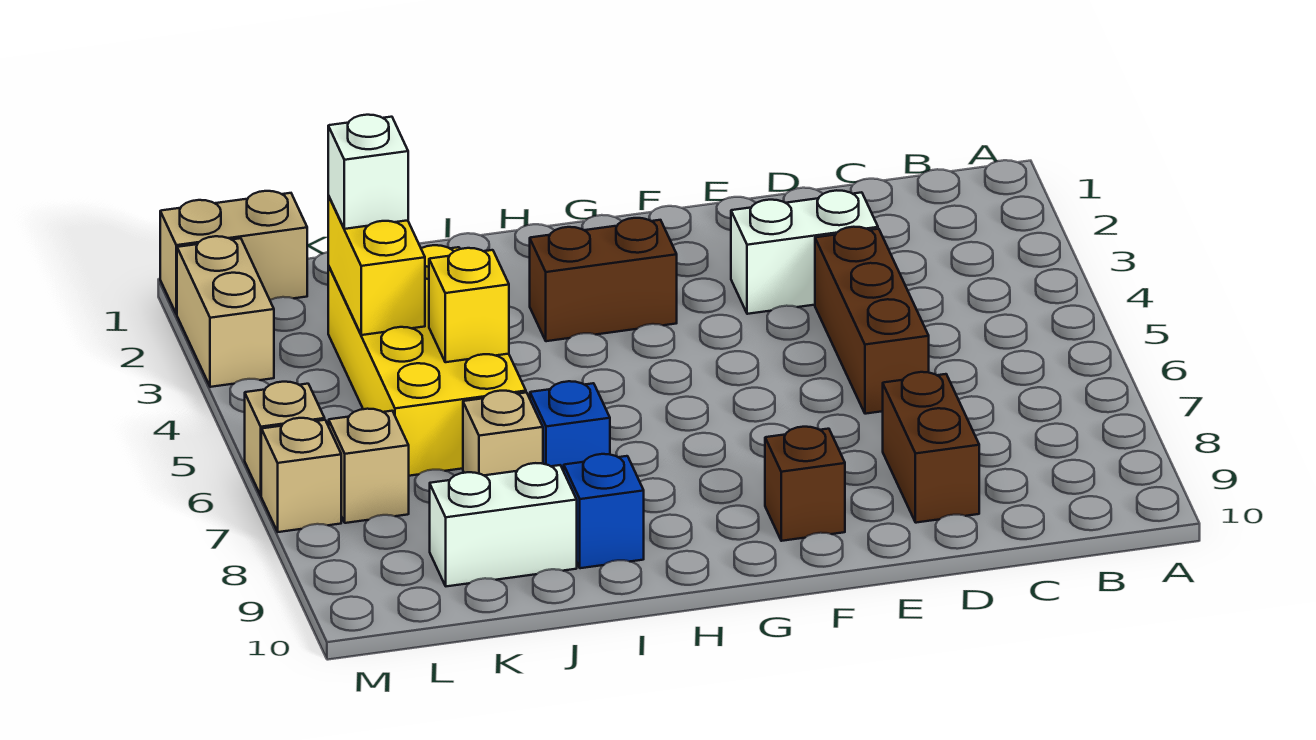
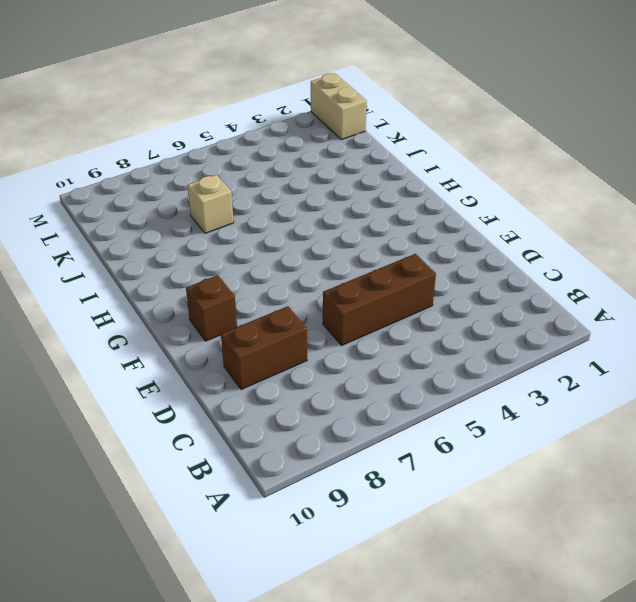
none -> white 1x2 brick [731,190,878,314]
none -> brown 1x2 brick [530,218,677,341]
none -> blue 1x1 brick [530,381,610,471]

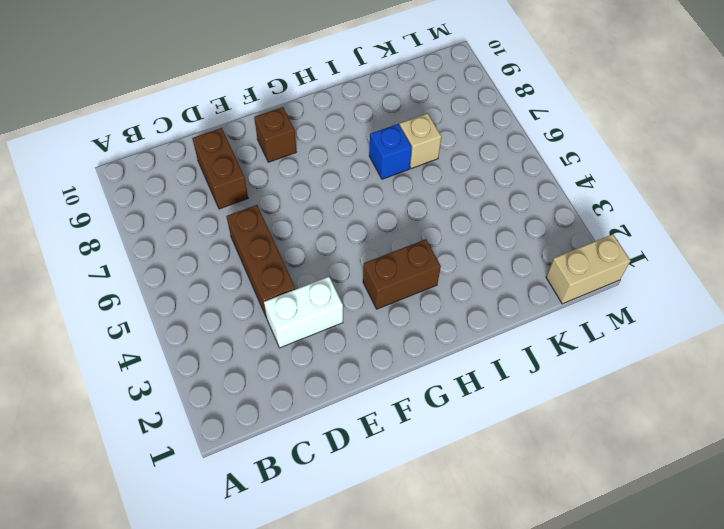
none -> blue 1x1 brick [564,454,644,568]
none -> yellow 2x4 brick [328,245,526,476]
none -> white 1x2 brick [430,463,577,586]

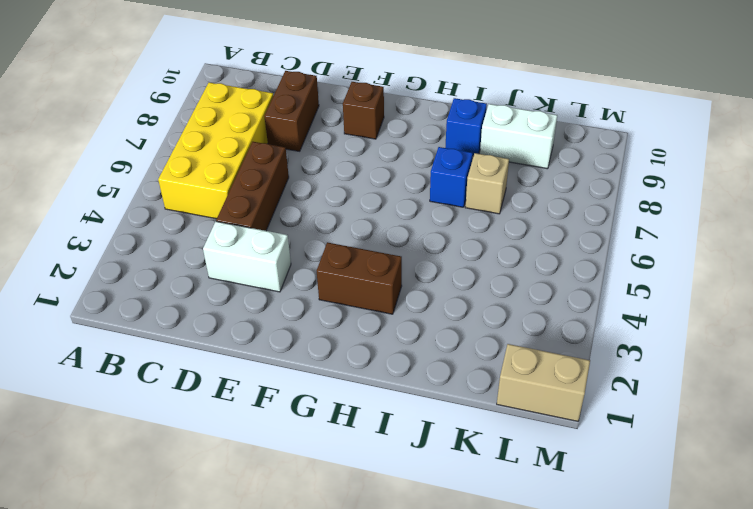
yellow 2x4 brick [158,82,273,219] -> yellow 2x4 brick moved to [328,245,526,476]
none -> tan 1x1 brick [329,409,409,523]
none -> tan 1x2 brick [177,236,274,387]
none -> tan 1x1 brick [245,382,325,495]

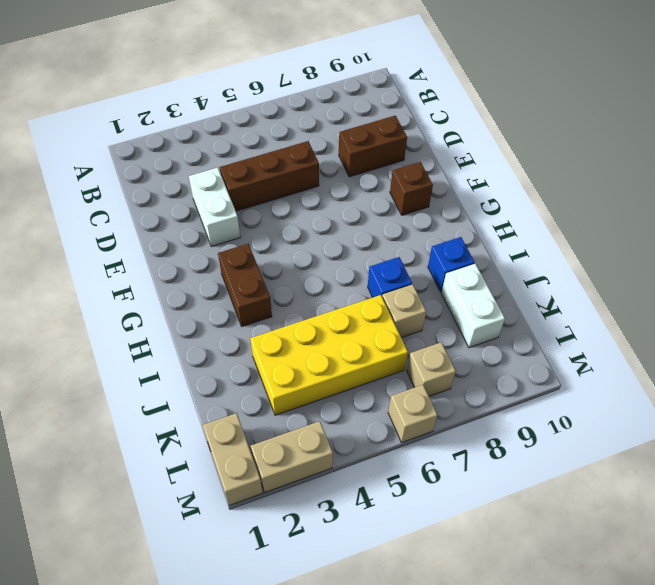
none -> tan 1x1 brick [261,418,341,532]
none -> yellow 1x1 brick [429,248,509,362]
none -> yellow 1x2 brick [328,195,425,335]

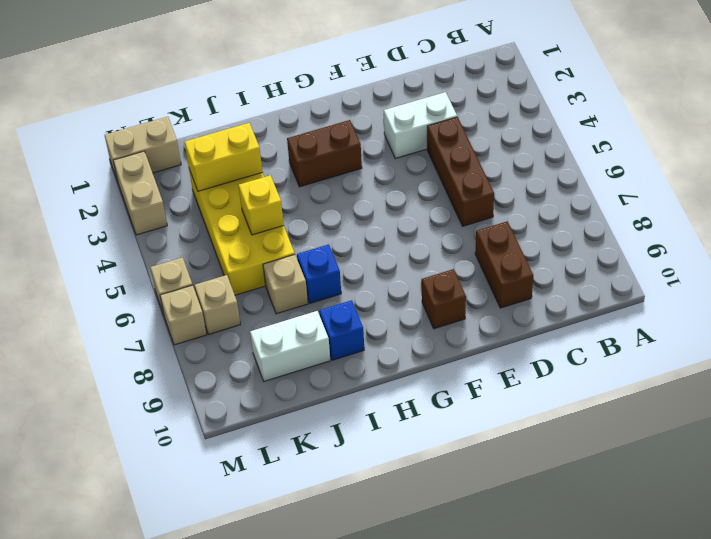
yellow 1x2 brick [184,123,262,191] -> yellow 1x2 brick turned to [328,195,425,335]
none -> white 1x1 brick [328,115,408,229]

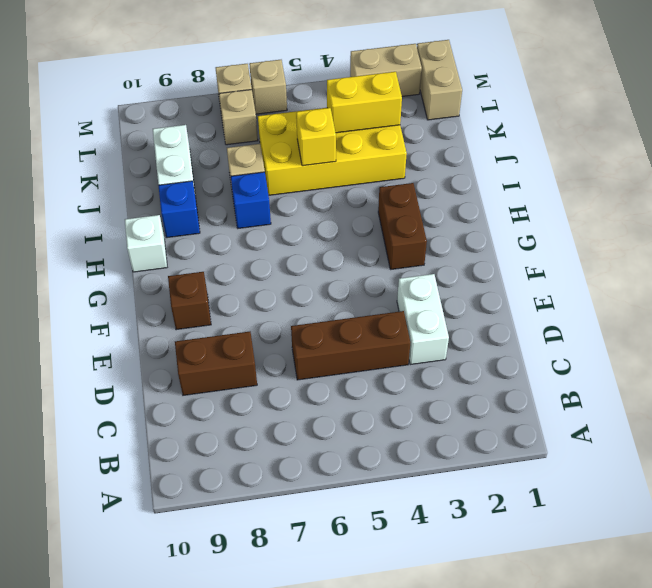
white 1x1 brick [125,215,167,272] -> white 1x1 brick moved to [328,115,408,229]

